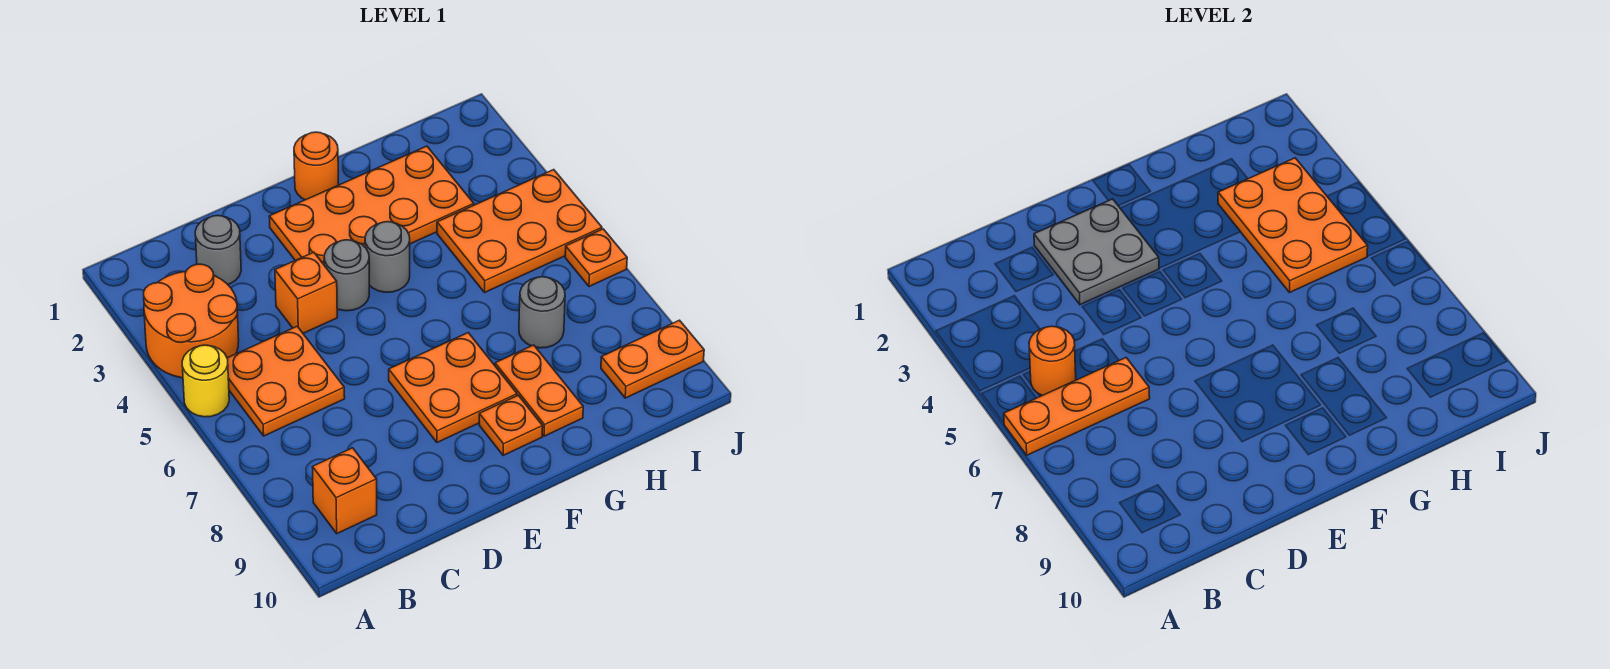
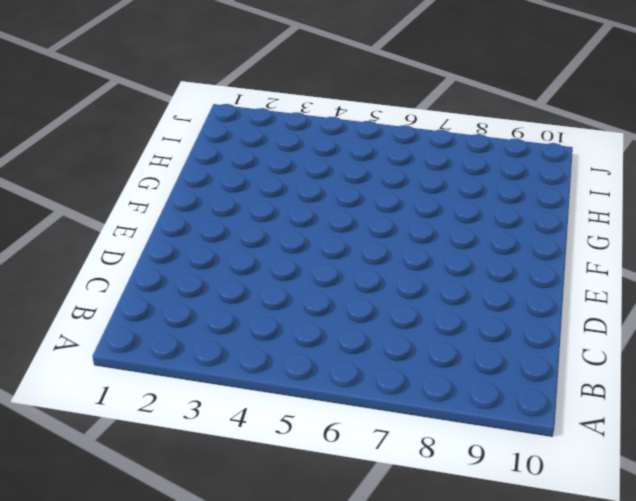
none -> orange 2x2 round brick [144,264,239,378]
none -> yellow 1x1 round brick [182,345,229,417]
none -> orange 2x2 plate [227,326,345,436]

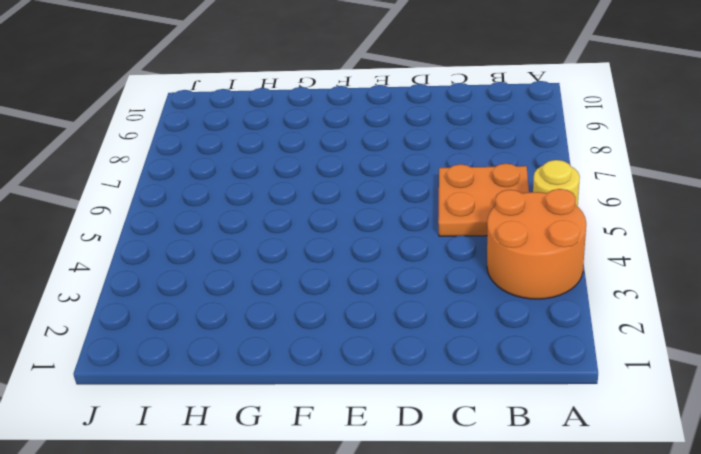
none -> orange 1x1 brick [313,448,377,534]
none -> grey 1x1 round brick [195,215,241,284]
none -> orange 1x1 brick [275,252,337,333]

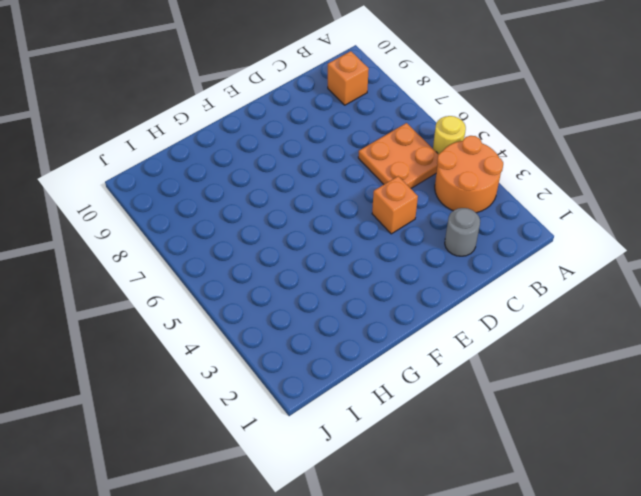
none -> orange 2x4 plate [269,146,474,264]
none -> grey 1x1 round brick [324,240,369,311]
none -> orange 2x2 plate [389,333,517,443]

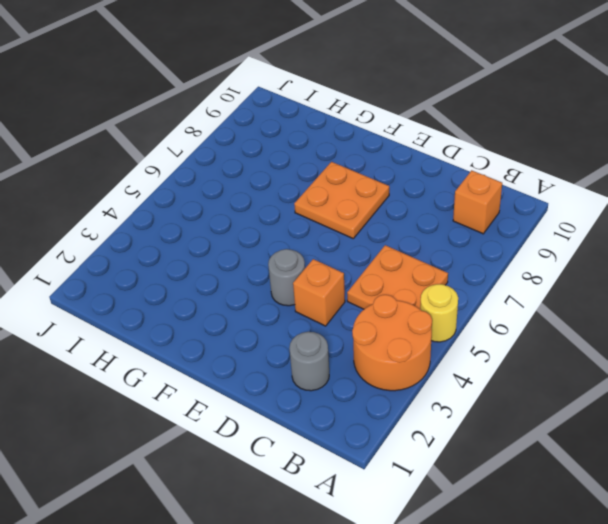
none -> orange 2x4 plate [269,146,474,264]
none -> orange 1x1 round brick [294,132,339,200]
none -> grey 1x1 round brick [365,222,410,292]

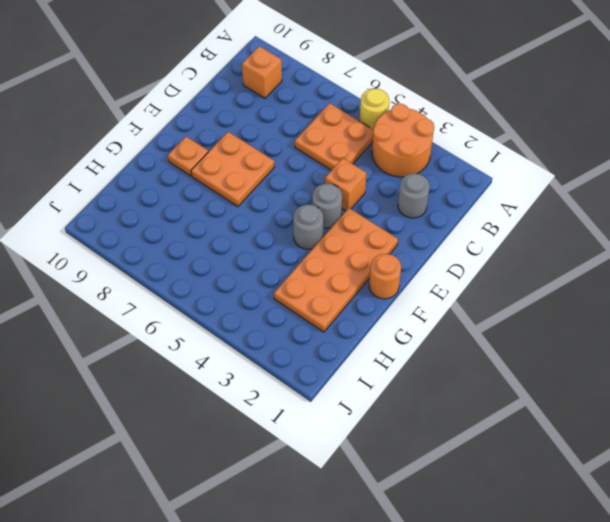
none -> orange 1x2 plate [495,345,583,436]
none -> orange 2x3 plate [437,170,602,292]
none -> grey 1x1 round brick [519,277,565,348]

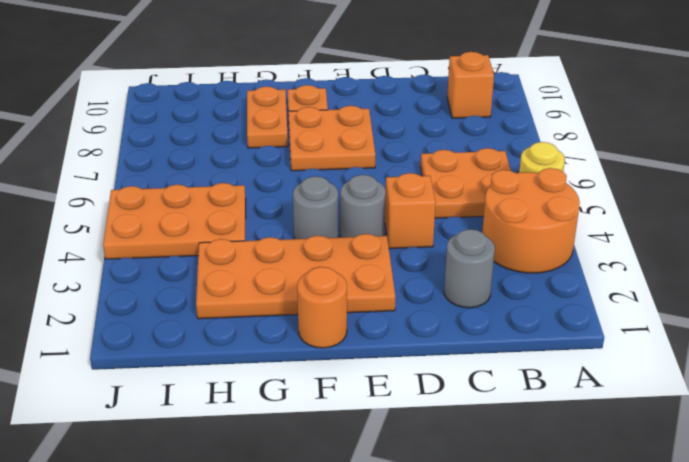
none -> grey 1x1 round brick [519,277,565,348]
none -> orange 1x2 plate [601,320,704,398]
none -> orange 1x1 plate [565,229,627,287]

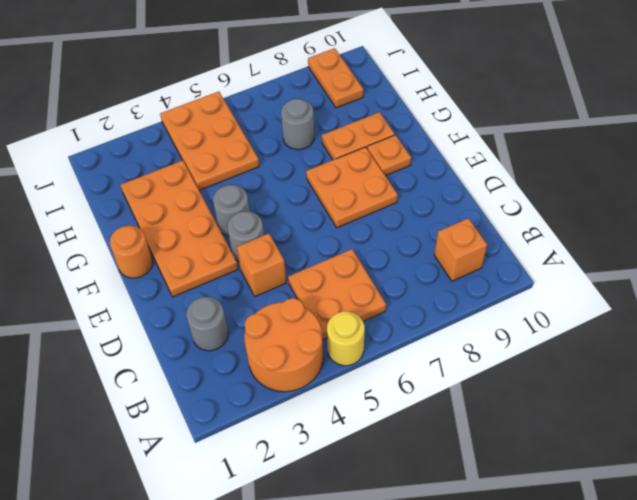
none -> orange 1x1 plate [565,229,627,287]
none -> orange 1x3 plate [1004,358,1150,455]
none -> orange 1x1 round brick [1029,326,1076,395]

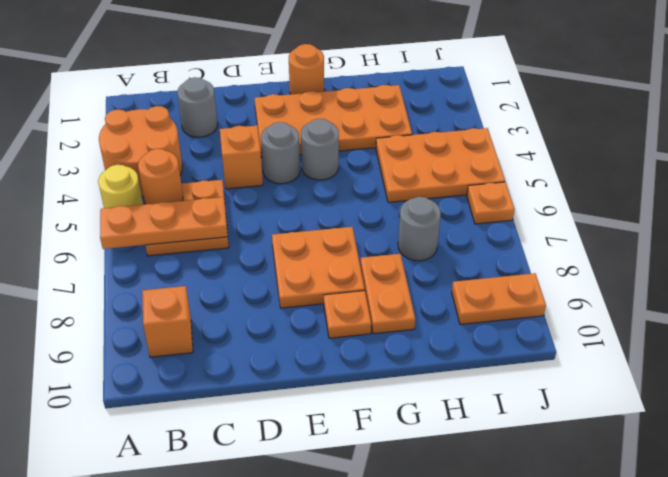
none -> grey 2x2 plate [1034,199,1159,305]
none -> orange 2x3 plate [1218,158,1368,292]

